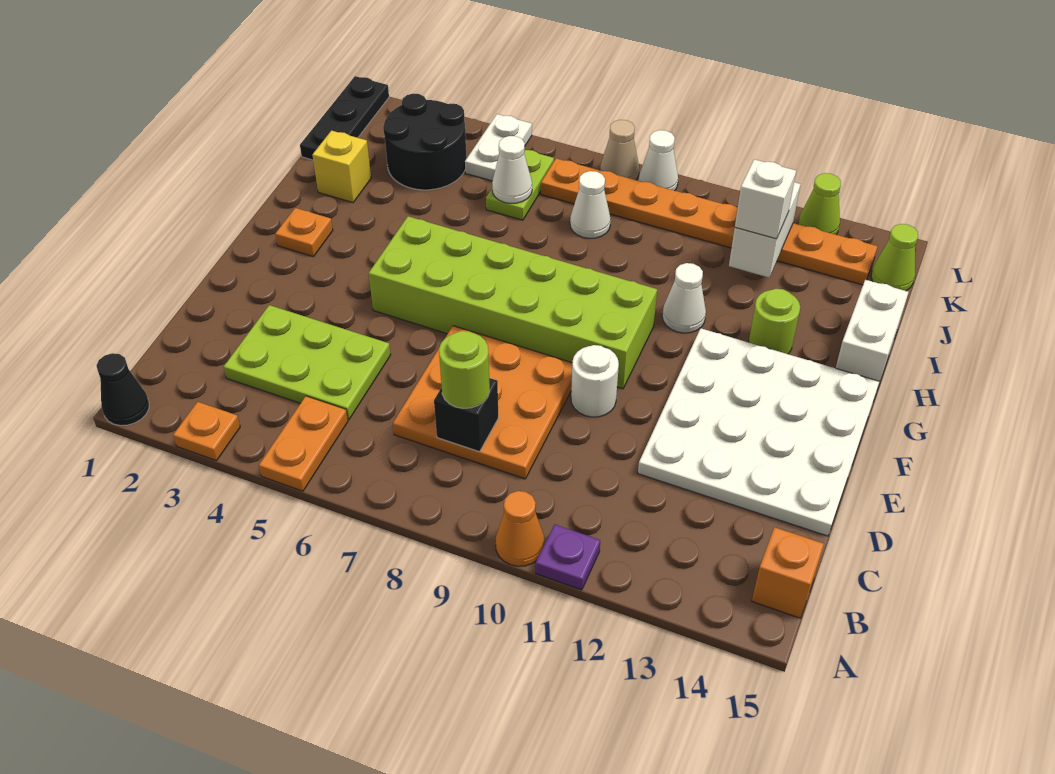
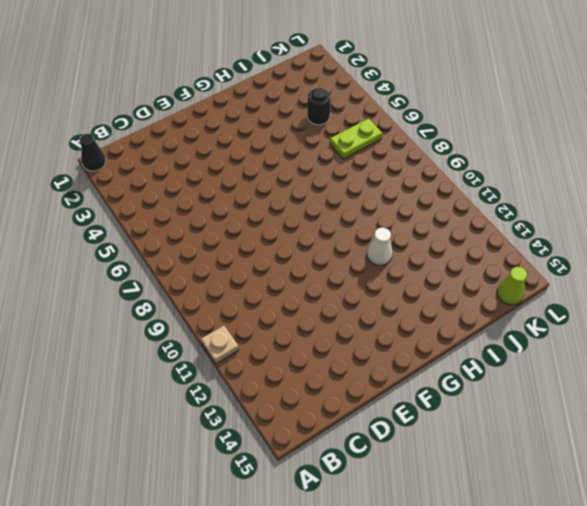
tan 1x1 plate [201,326,239,364] -> purple 1x1 plate [536,524,600,590]
black 1x1 round brick [307,88,331,125] -> black 2x2 round brick [383,93,467,190]
none -> orange 1x1 plate [173,402,240,461]
none -> orange 1x2 plate [259,396,348,491]
none -> orange 1x1 cone [496,491,545,566]
none -> orange 1x1 brick [752,527,824,618]

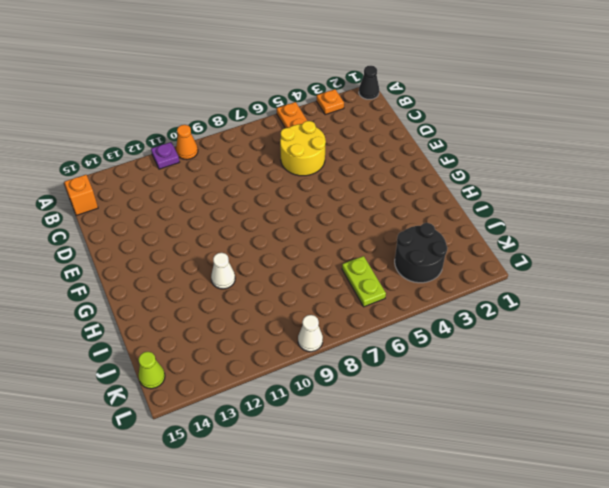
yellow 2x2 round brick [280,121,326,176] -> lime 2x3 plate [224,305,391,419]
none -> orange 3x3 plate [393,326,572,479]
none -> white 4x4 plate [638,328,880,536]
none -> white 1x1 round brick [571,345,619,417]
none -> lime 2x6 brick [369,216,657,389]

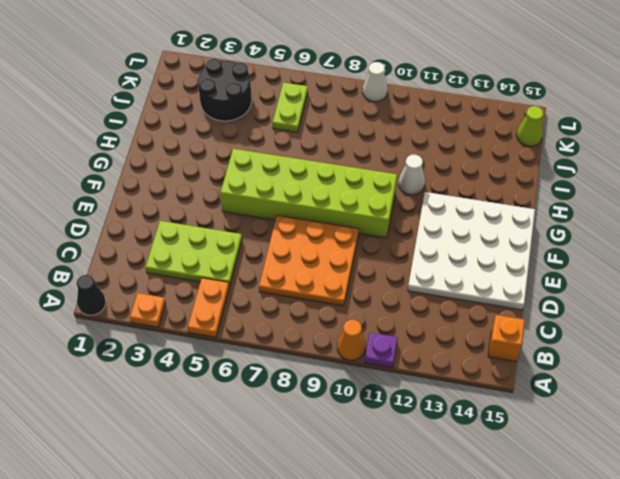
none -> white 1x1 round brick [571,345,619,417]
none -> orange 1x1 plate [275,208,333,256]
none -> lime 1x1 round brick [749,289,800,354]
none -> white 1x2 brick [836,280,908,383]

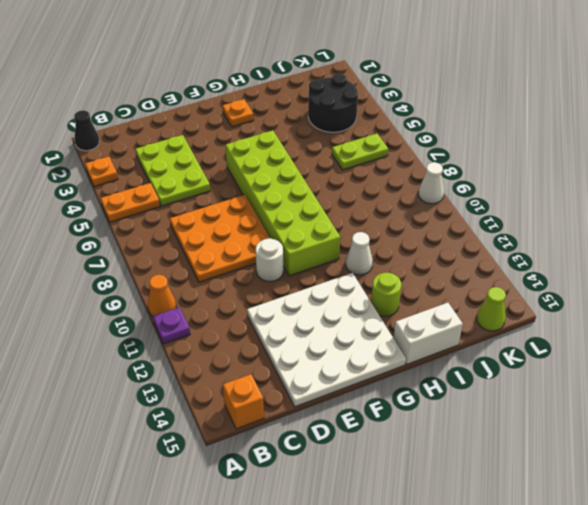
none -> yellow 1x1 brick [313,131,371,202]
none -> black 1x3 plate [300,76,389,160]
none -> white 1x1 cone [570,171,611,238]
none -> white 1x2 plate [465,114,532,181]

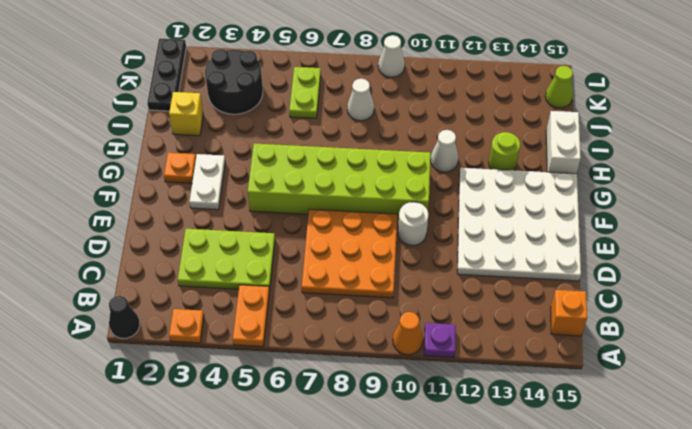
white 1x2 plate [189,154,225,210] -> white 1x2 plate moved to [465,114,532,181]
none -> orange 1x8 plate [541,158,878,285]
none -> tan 1x1 cone [600,120,639,180]
none -> lime 1x1 cone [798,173,841,235]
none -> black 1x1 brick [434,378,498,452]

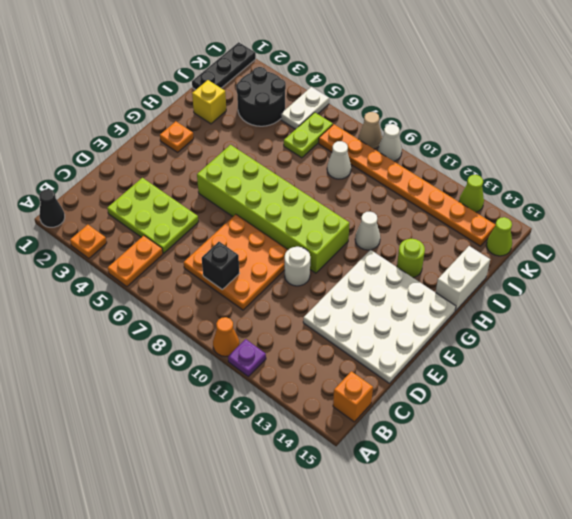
none -> white 1x1 cone [492,136,532,203]
none -> white 1x2 brick [729,182,801,278]
none -> lime 1x1 round brick [439,331,490,408]
none -> white 1x1 brick [735,159,796,239]

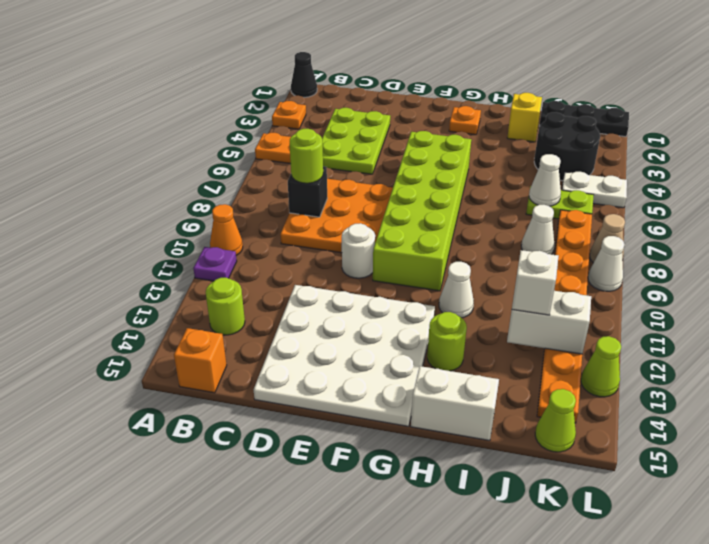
lime 1x1 round brick [206,278,245,335] -> none

